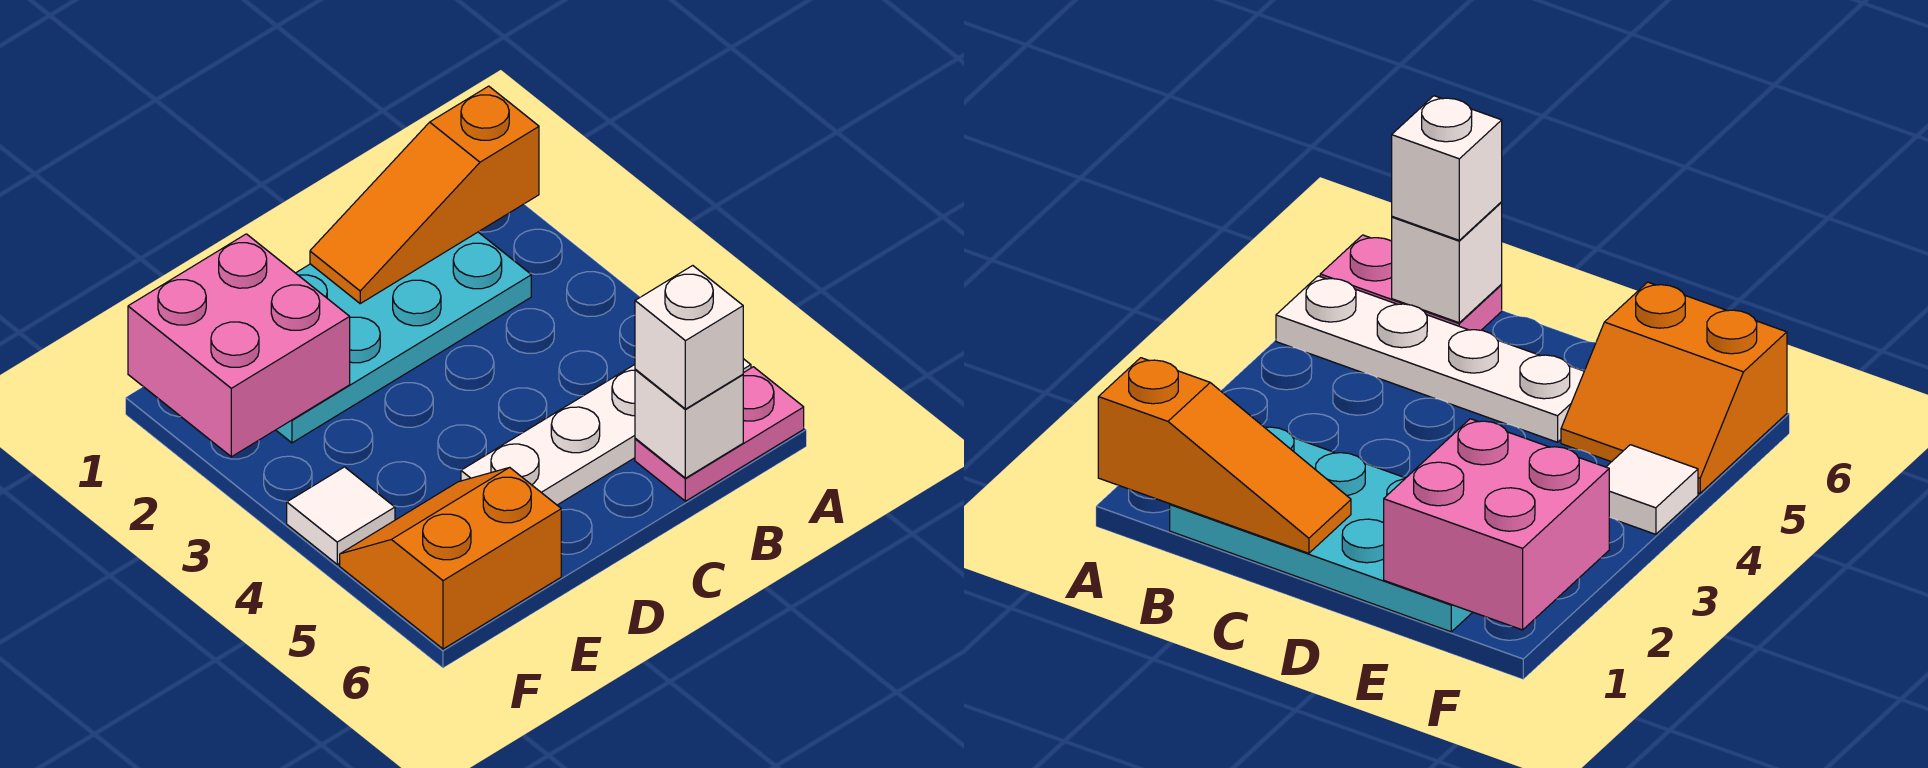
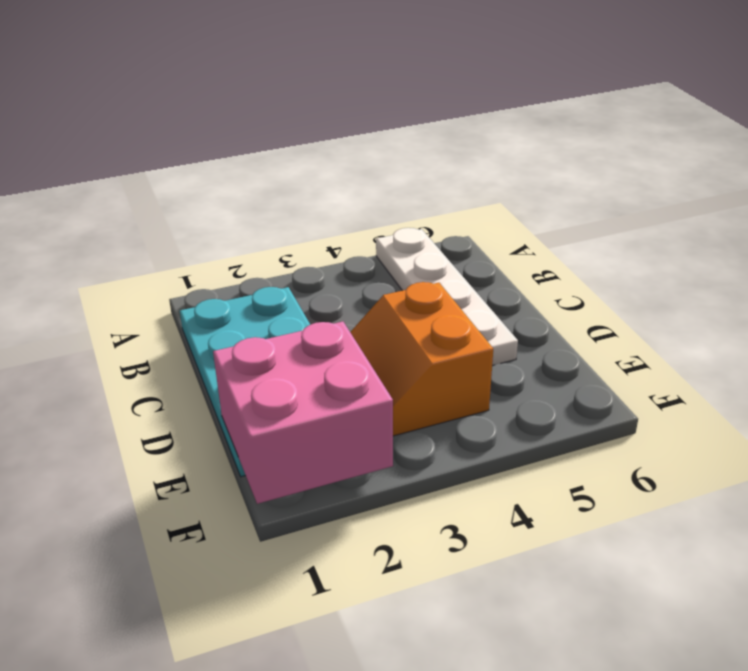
orange 2x2 slope [350,282,493,436] -> orange 2x2 slope moved to [340,467,561,649]
none -> pink 1x2 plate [635,367,804,501]
none -> white 1x1 tile [287,467,395,564]

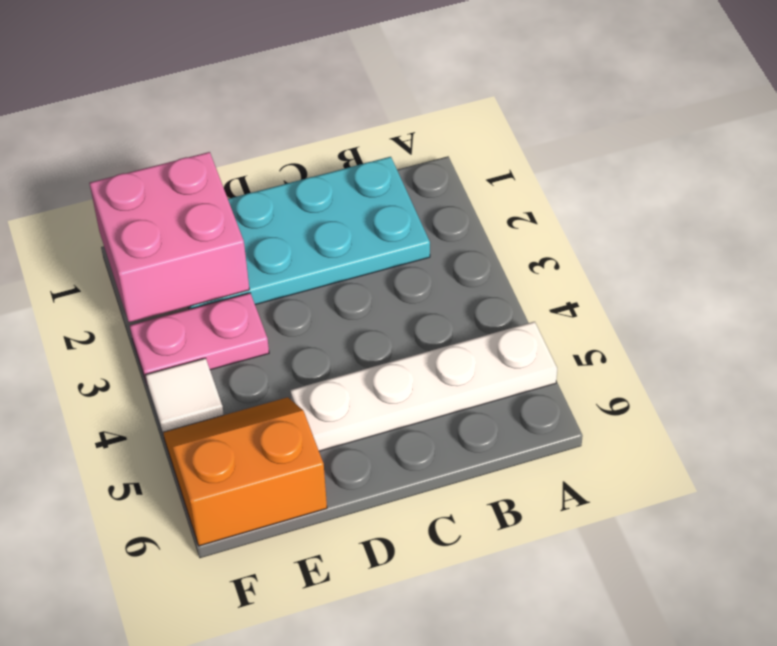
pink 1x2 plate [130,293,269,387] -> pink 1x2 plate moved to [635,367,804,501]
none -> orange 1x3 slope [310,86,539,303]
none -> white 1x1 brick [635,369,743,478]

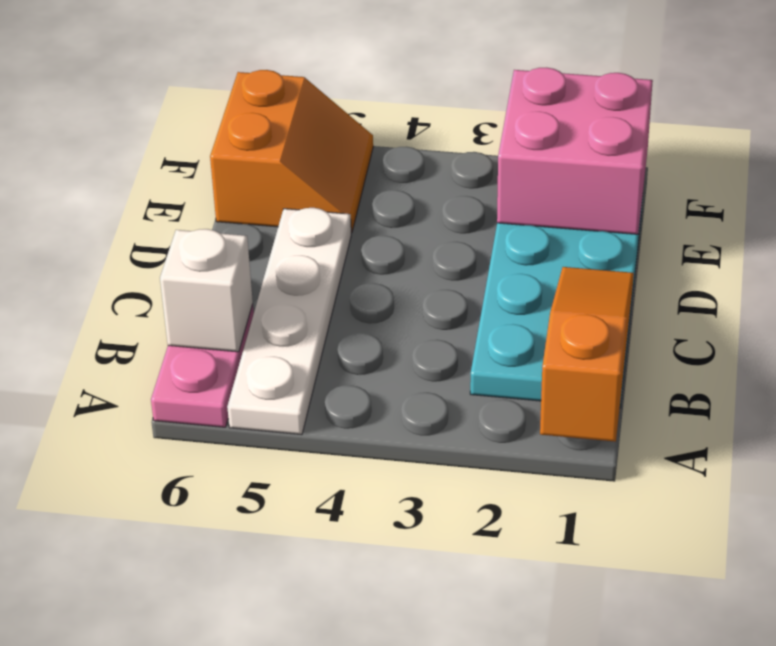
none -> white 1x1 tile [287,467,395,564]
none -> white 1x1 brick [635,266,743,409]

